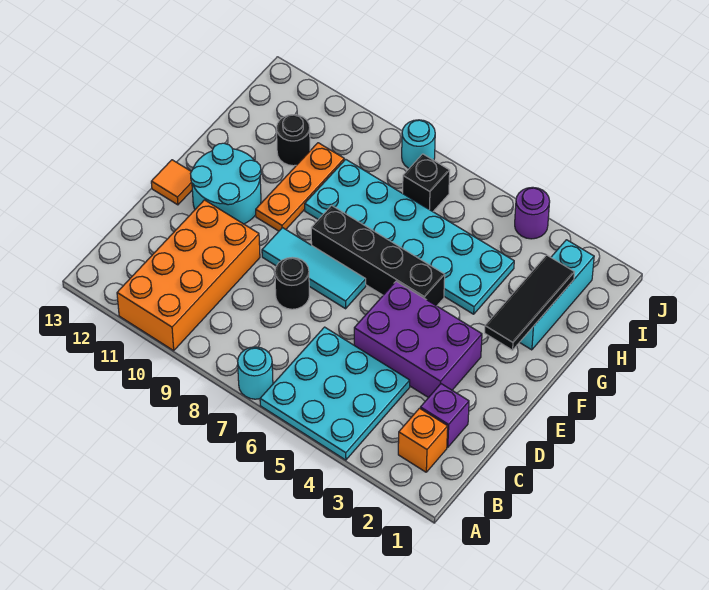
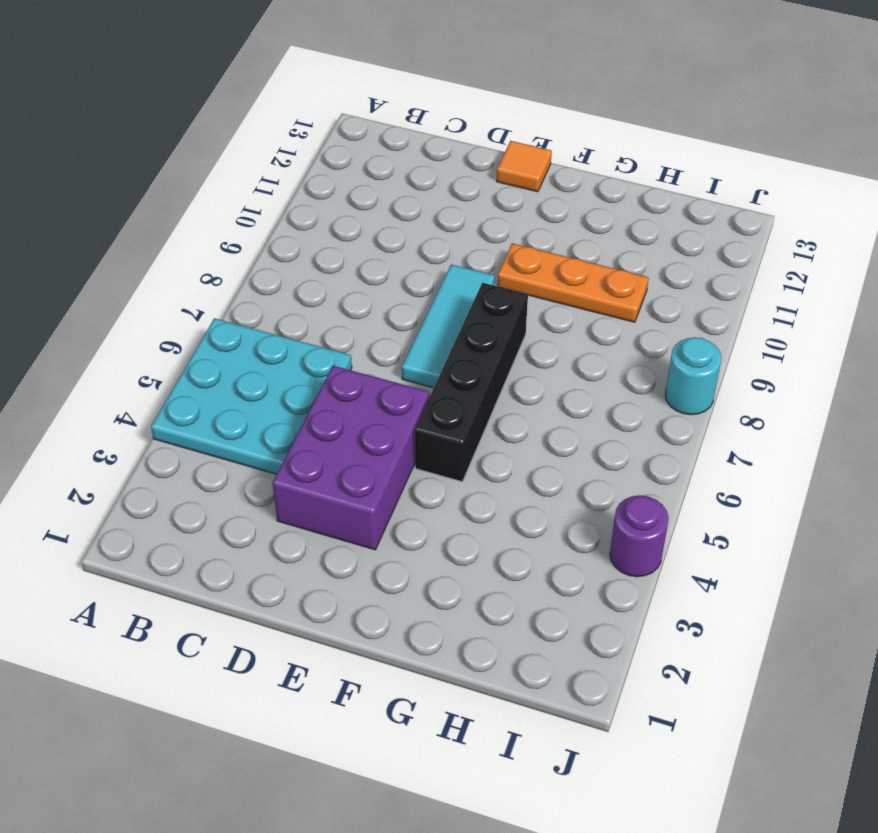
none -> cyan 1x1 round brick [238,347,273,399]
none -> orange 2x4 brick [117,200,260,351]
none -> orange 1x1 brick [398,408,448,472]

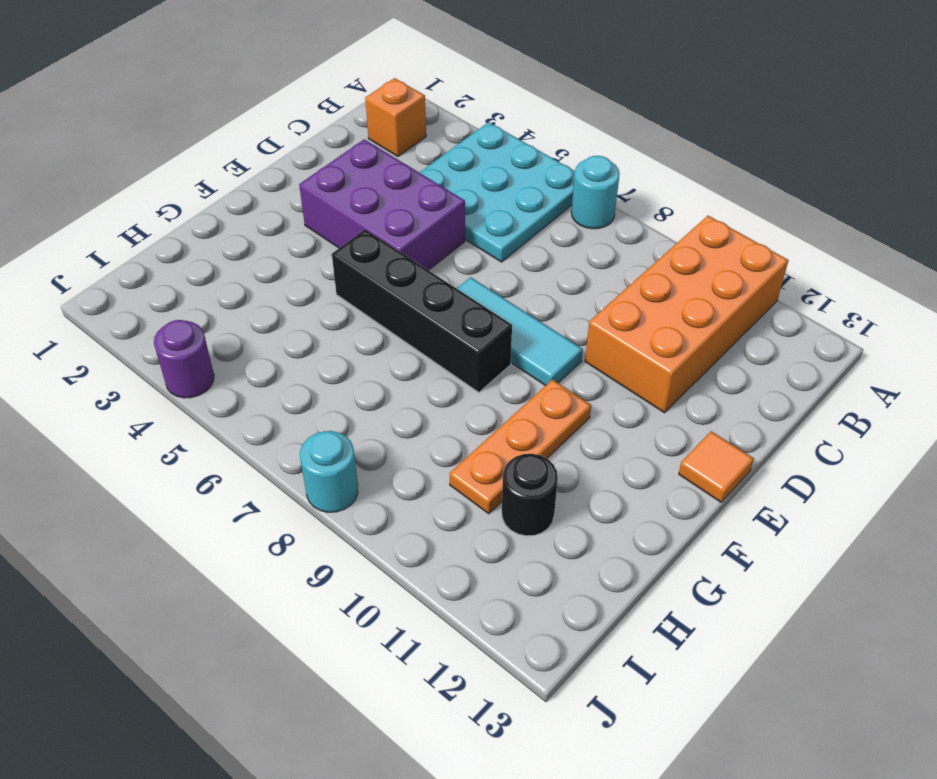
none -> purple 1x1 brick [420,384,469,447]
none -> black 1x1 round brick [275,257,309,309]
none -> cyan 2x2 round brick [190,143,261,224]

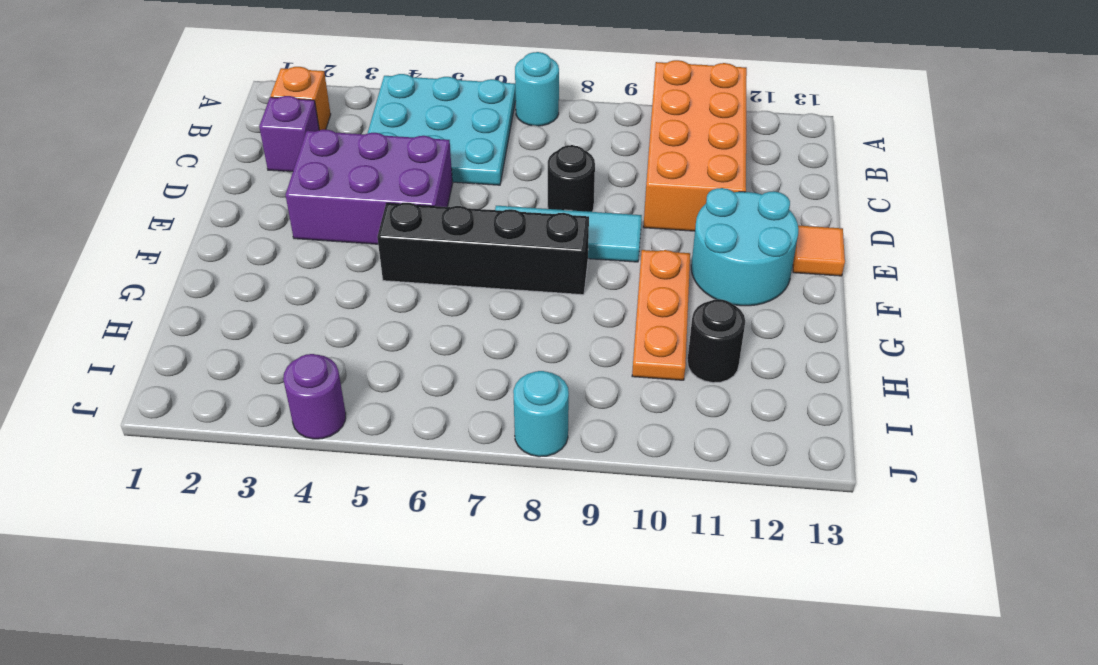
none -> cyan 1x3 brick [520,240,594,350]
none -> cyan 2x6 plate [305,159,514,314]
none -> black 1x1 brick [403,154,450,212]

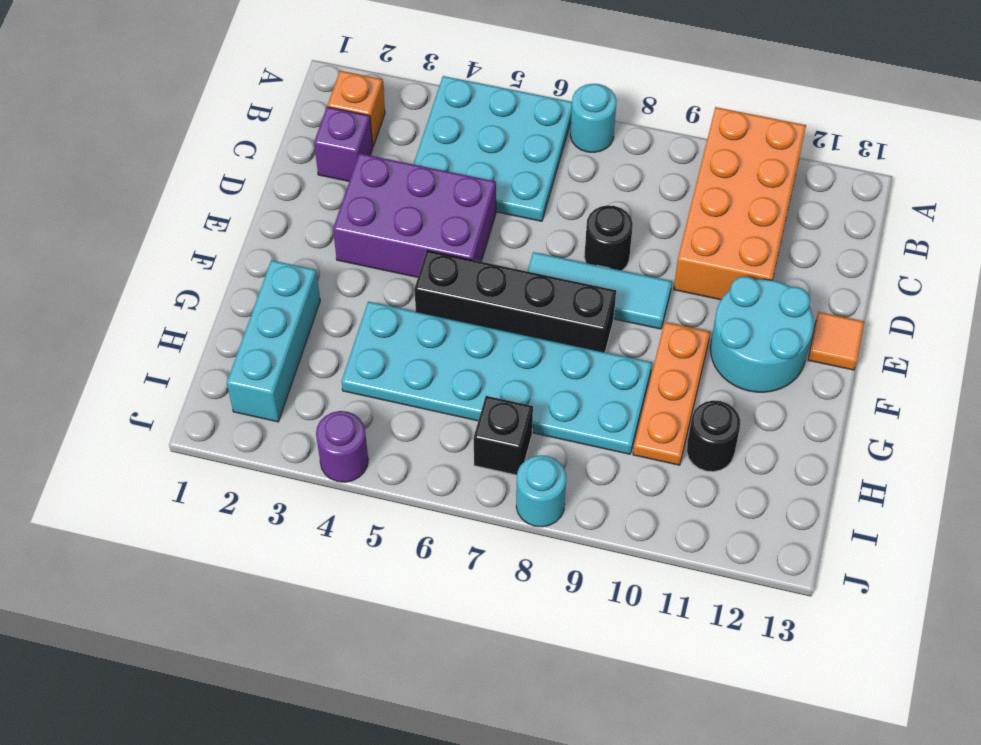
none -> black 1x3 tile [485,255,574,350]

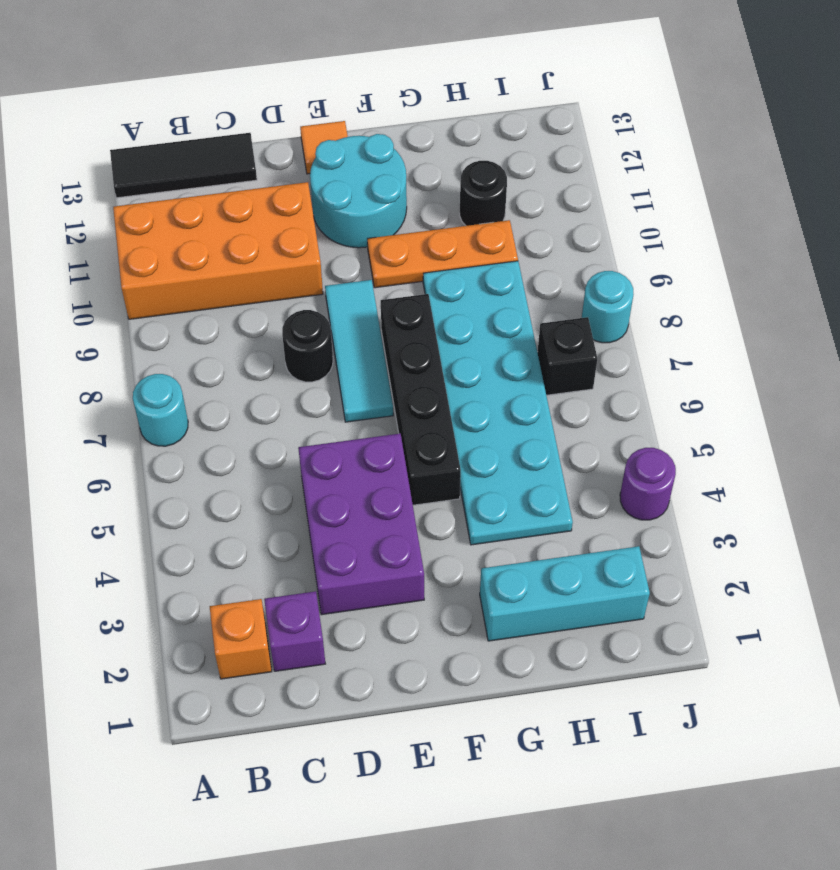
black 1x3 tile [110,133,257,198] -> black 1x3 tile moved to [485,255,574,350]
none -> cyan 3x3 plate [260,327,410,460]

